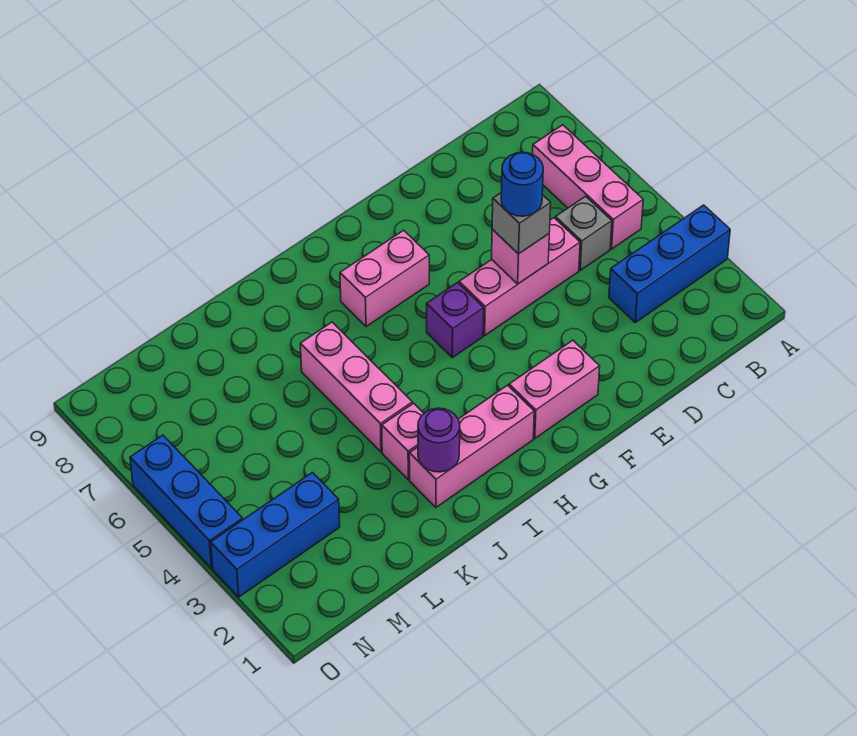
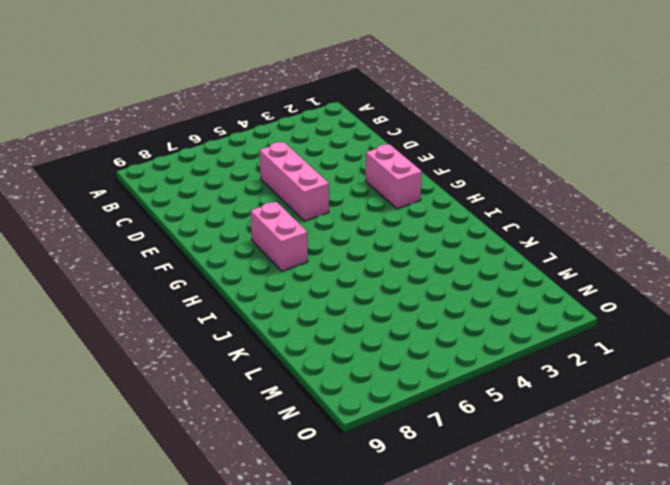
none -> blue 1x3 brick [609,205,730,322]
none -> pink 1x3 brick [533,125,643,249]
none -> grey 1x1 brick [555,196,612,270]

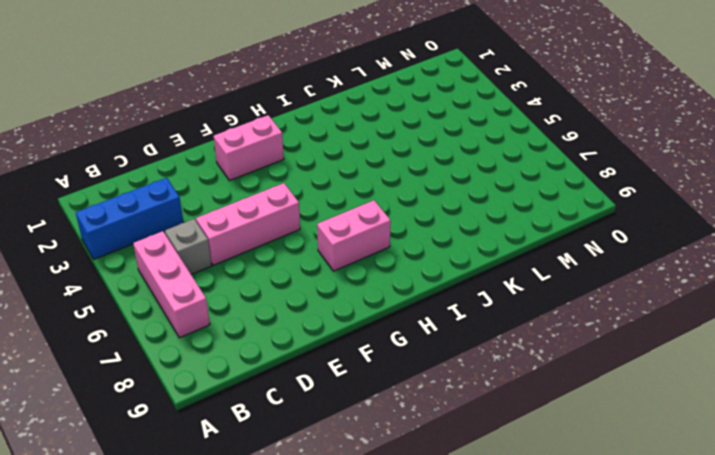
none -> purple 1x1 brick [427,283,484,357]
none -> pink 1x3 brick [409,385,534,507]
none -> pink 1x1 brick [382,403,424,480]

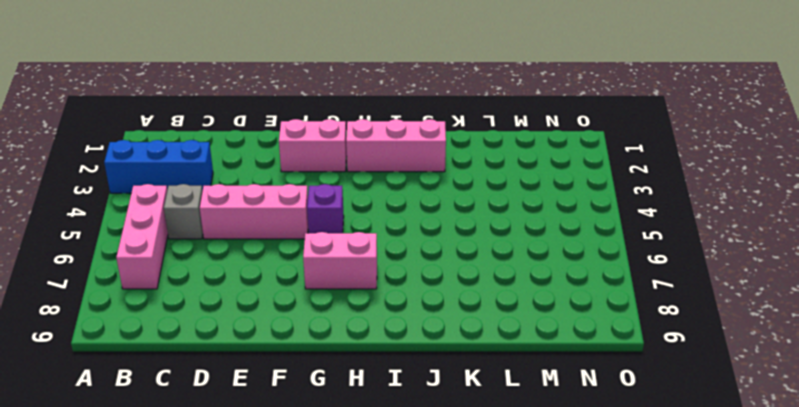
none -> pink 1x1 brick [382,403,424,480]
none -> pink 1x3 brick [300,322,412,452]
none -> blue 1x3 brick [211,473,340,597]

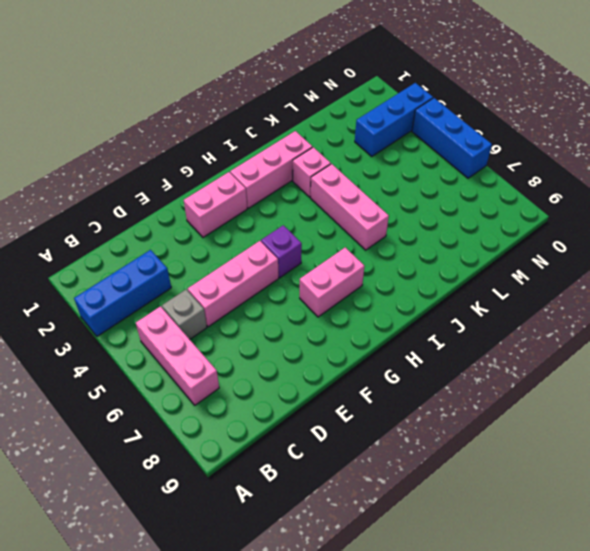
none -> pink 1x1 brick [492,229,549,284]
none -> purple 1x1 round brick [418,408,460,472]
none -> grey 1x1 brick [492,193,551,254]

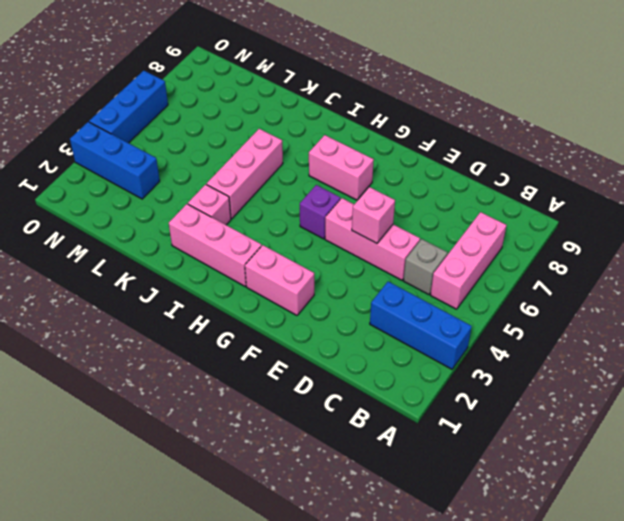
none -> purple 1x1 round brick [418,408,460,472]
none -> grey 1x1 brick [492,193,551,254]
none -> blue 1x1 round brick [501,152,543,216]

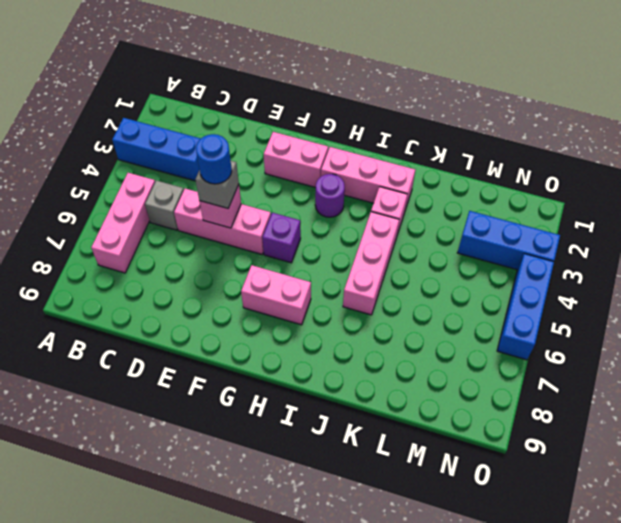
purple 1x1 round brick [315,174,345,217] -> purple 1x1 round brick moved to [418,408,460,472]

